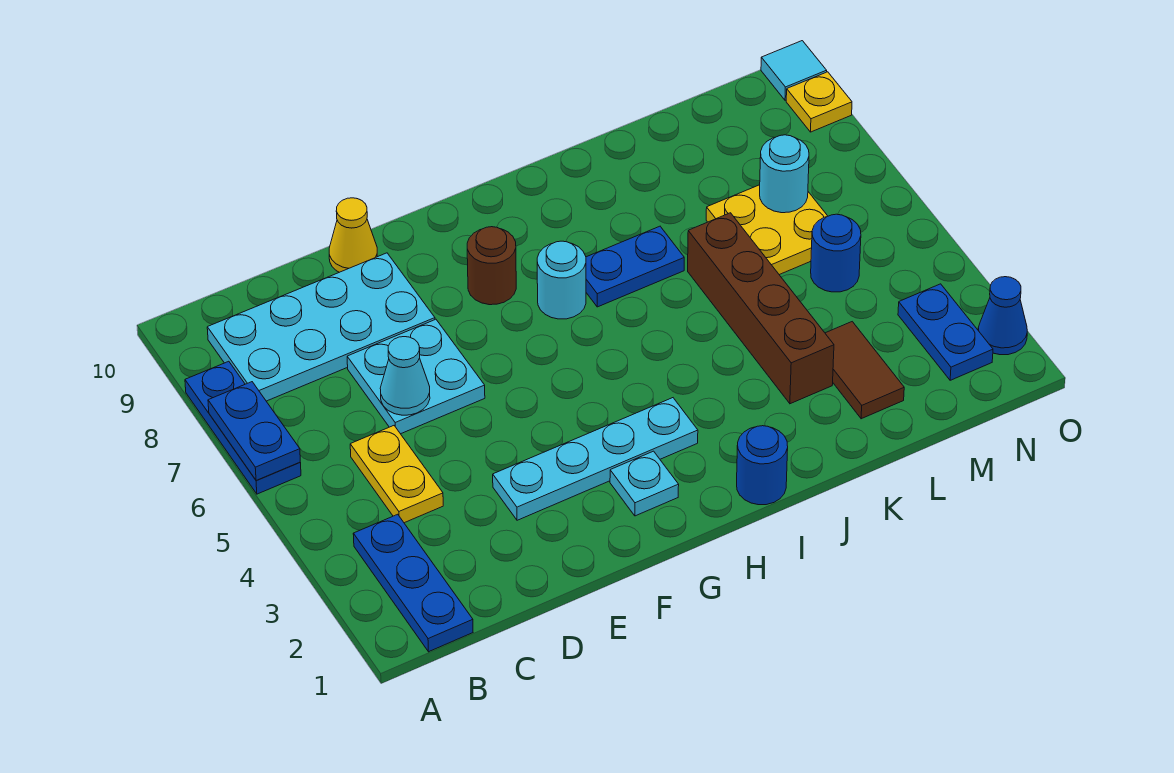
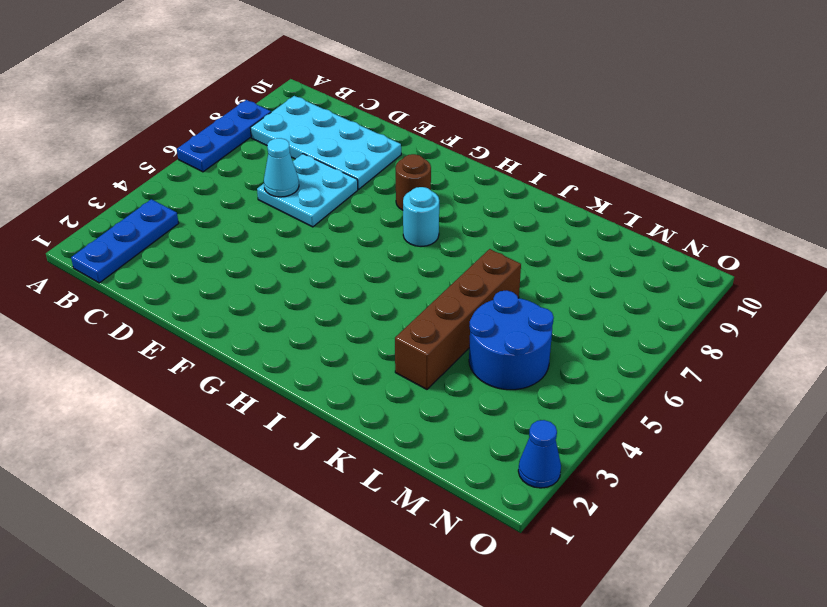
blue 2x2 round brick [469,290,554,390] -> blue 1x1 round brick [811,214,861,292]
none -> yellow 1x2 plate [350,426,443,523]
none -> cyan 1x4 plate [493,398,698,520]
none -> yellow 1x1 cone [329,198,377,272]

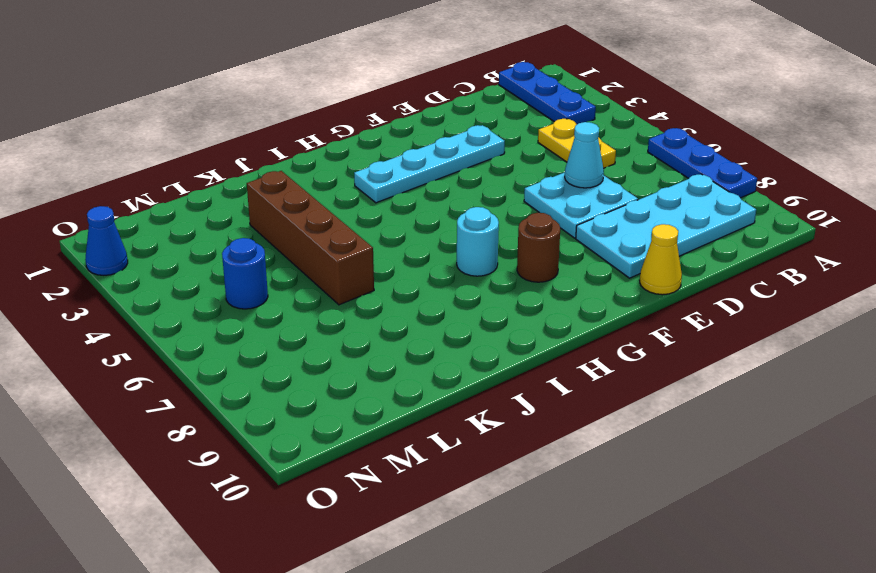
none -> cyan 1x1 plate [610,451,679,516]
none -> blue 1x1 round brick [737,426,788,505]
none -> blue 1x2 plate [586,226,684,307]

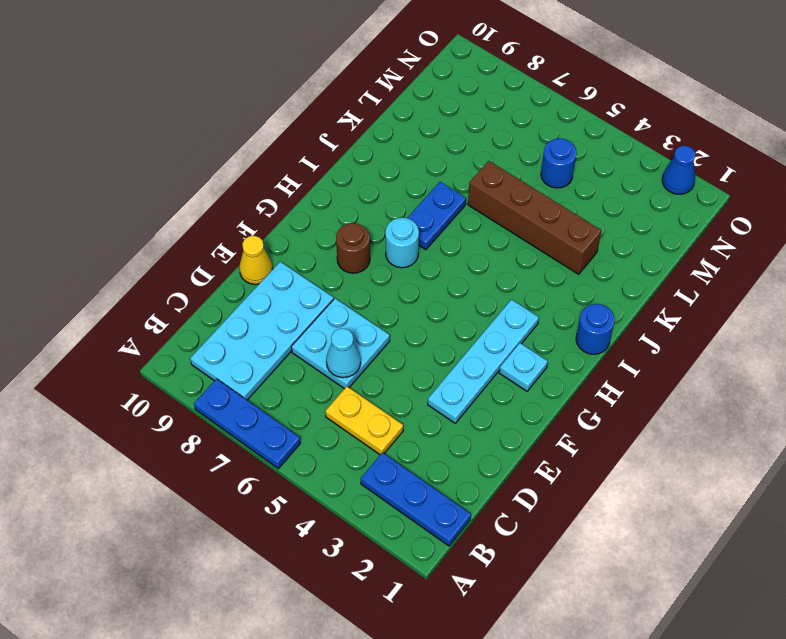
none -> brown 1x2 tile [825,322,904,419]
none -> yellow 2x2 plate [706,185,827,275]
none -> blue 1x2 plate [898,284,993,380]

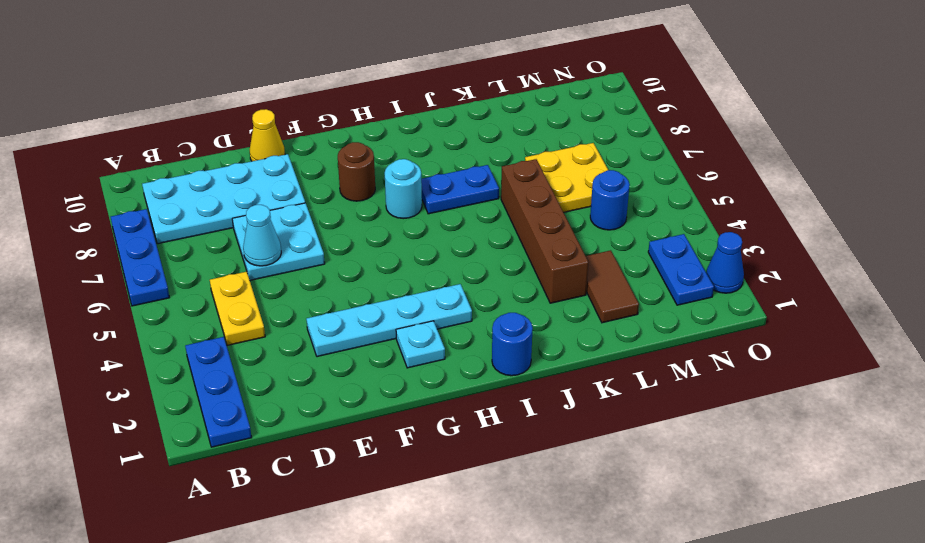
none -> yellow 1x1 plate [786,72,852,132]
none -> cyan 1x1 tile [761,41,827,100]
none -> blue 1x2 plate [208,382,300,480]

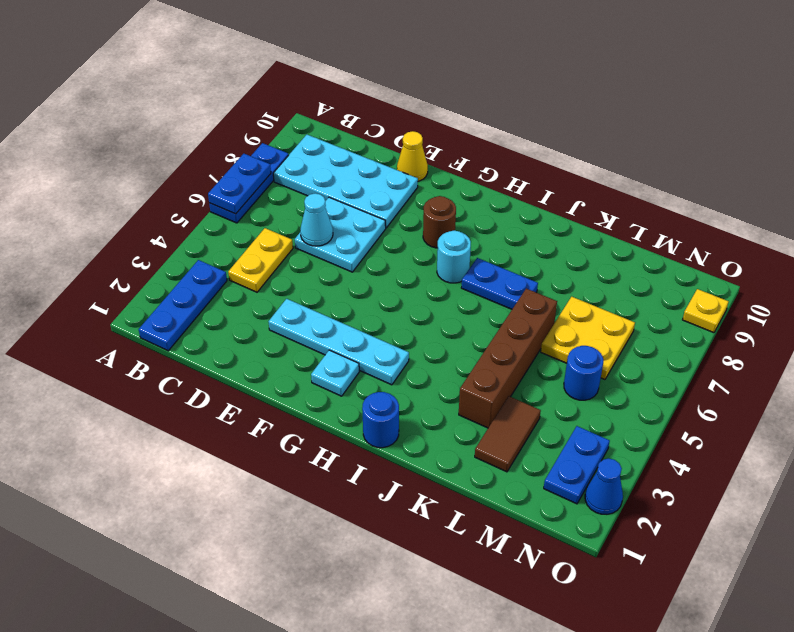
none -> cyan 1x1 tile [761,41,827,100]
none -> cyan 1x1 round brick [760,135,809,213]

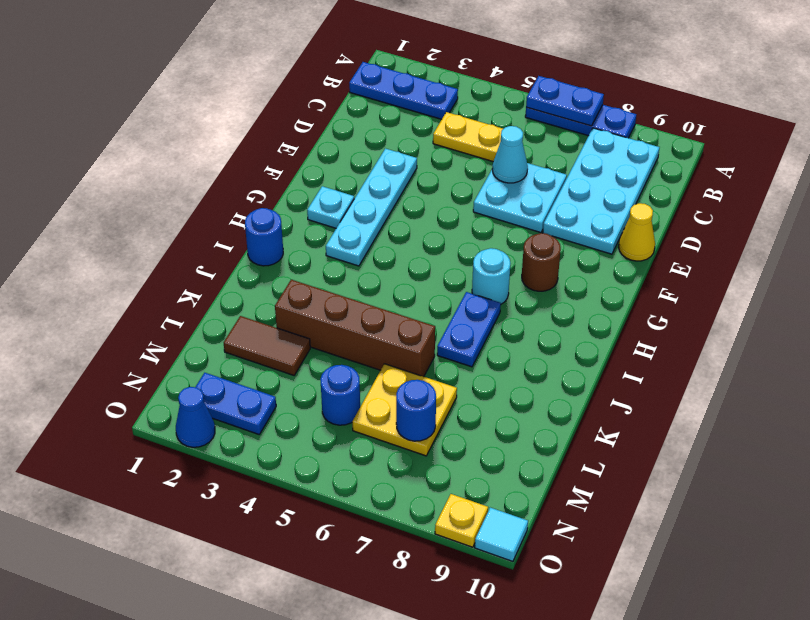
blue 1x1 round brick [396,380,436,441] -> cyan 1x1 round brick [760,135,809,213]

